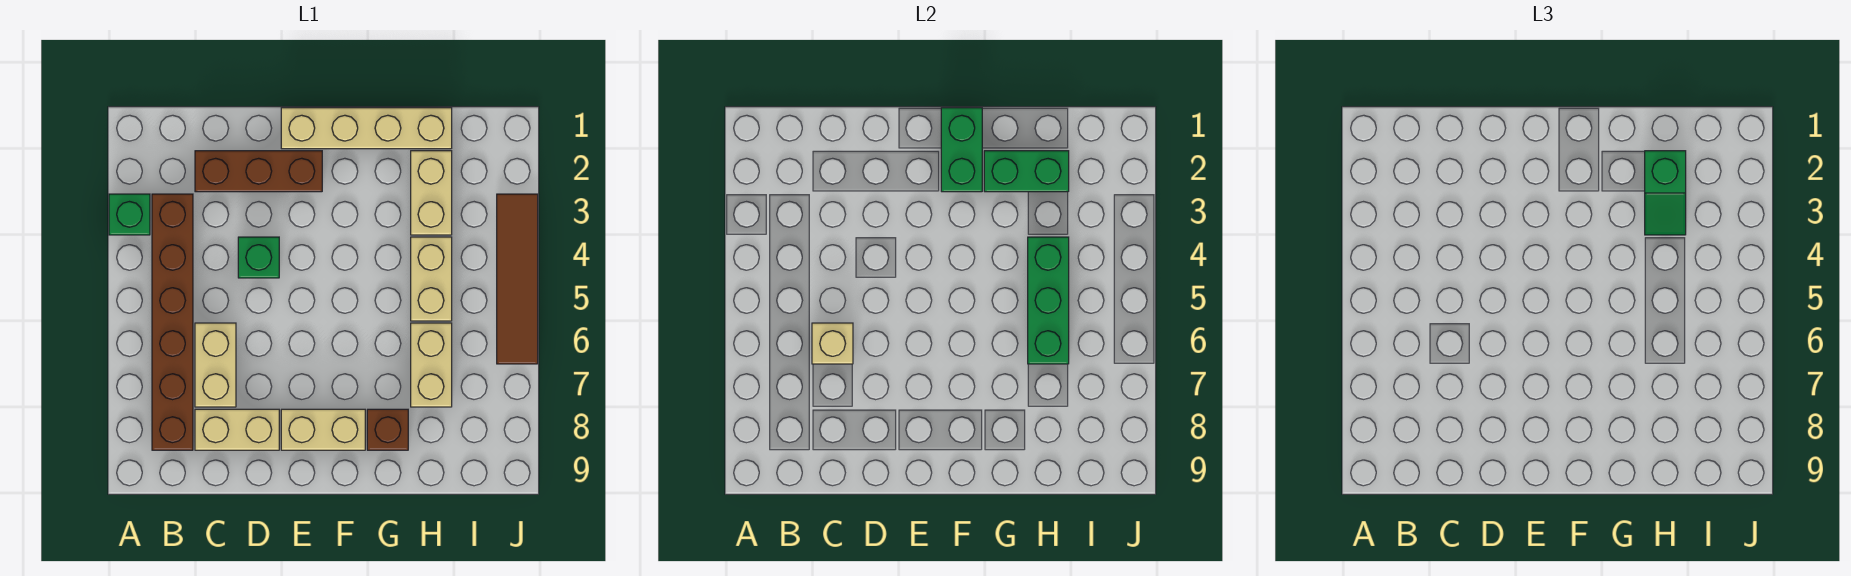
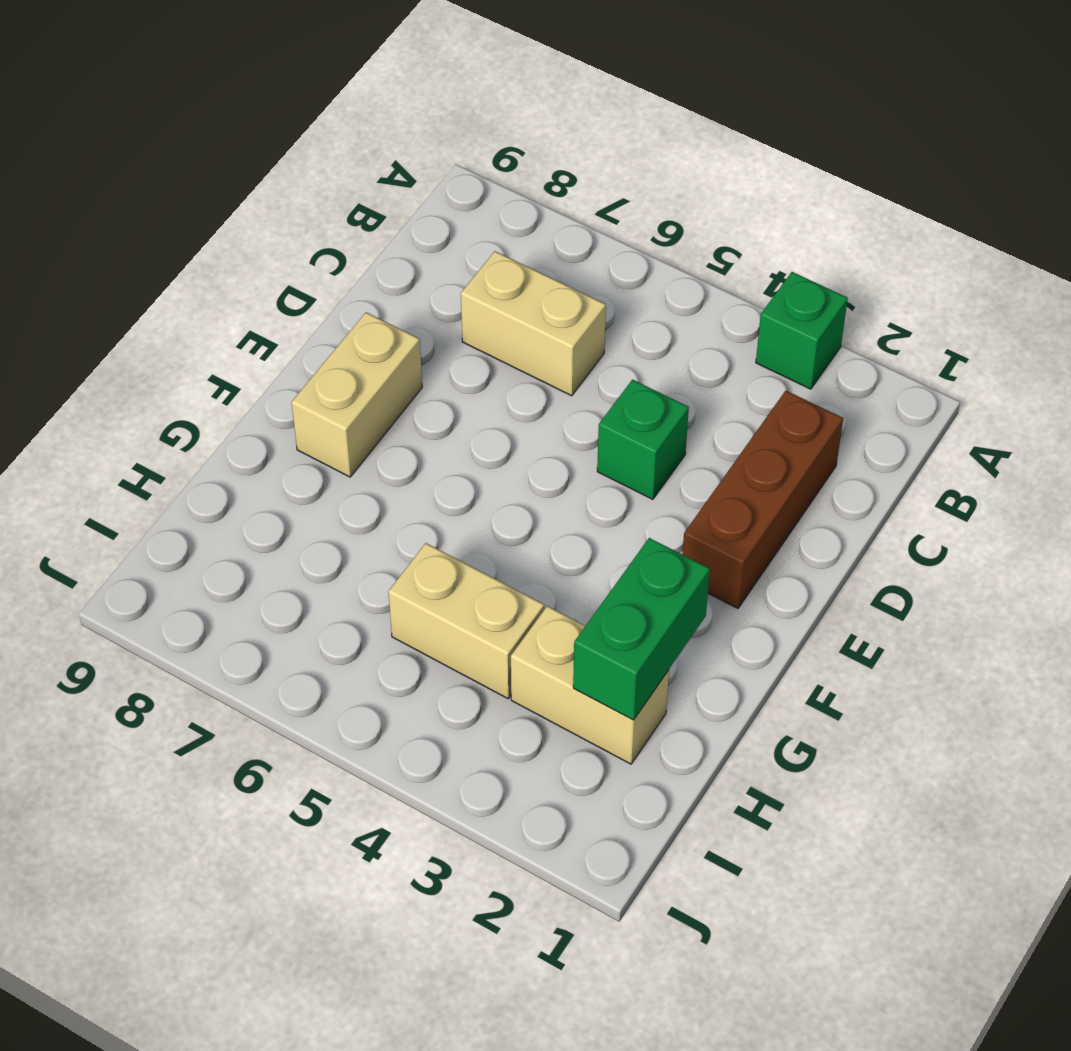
none -> brown 1x6 brick [152,194,193,450]
none -> tan 1x2 brick [195,409,279,450]
none -> tan 1x4 brick [281,108,452,149]

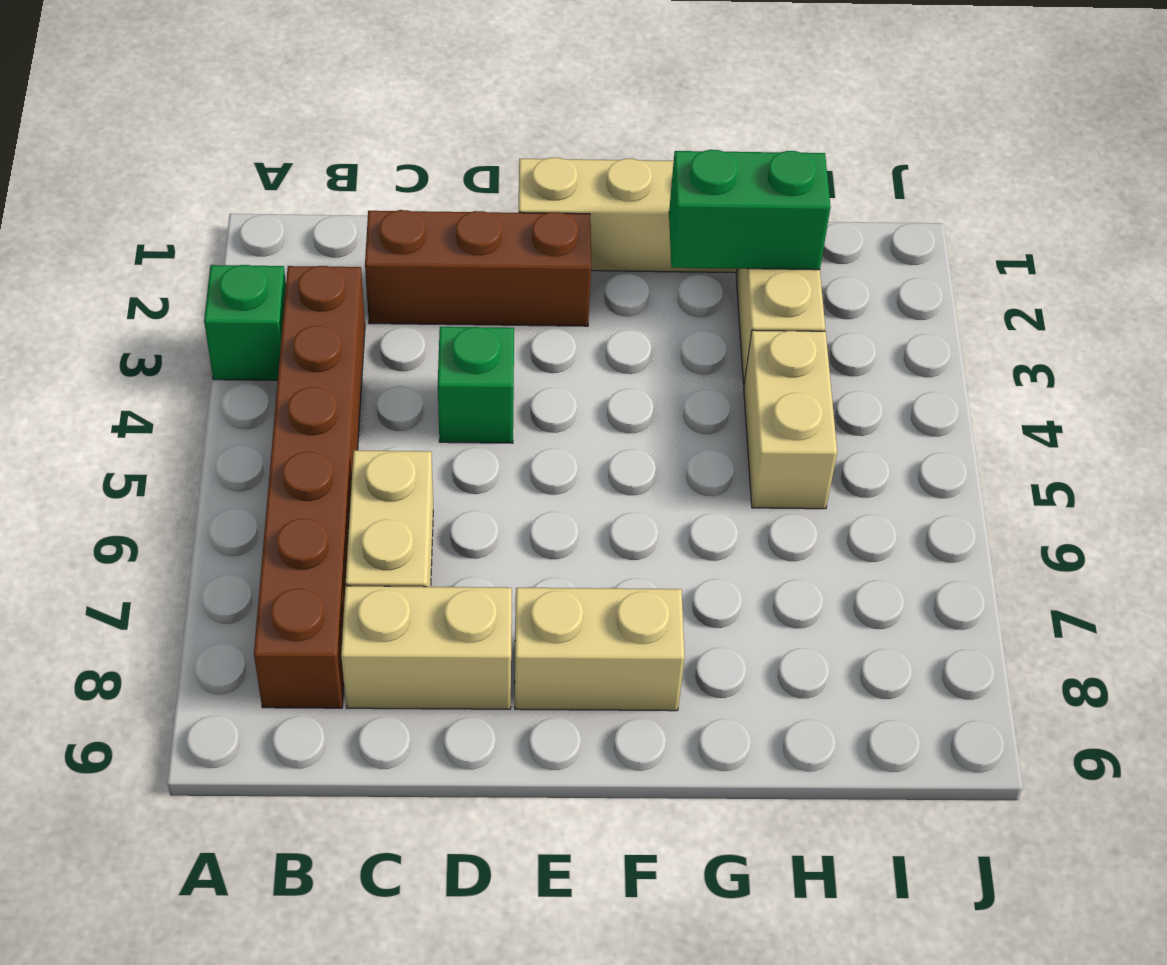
none -> brown 1x1 brick [367,409,408,450]
none -> tan 1x2 brick [411,323,452,407]
none -> brown 1x4 tile [497,194,538,364]

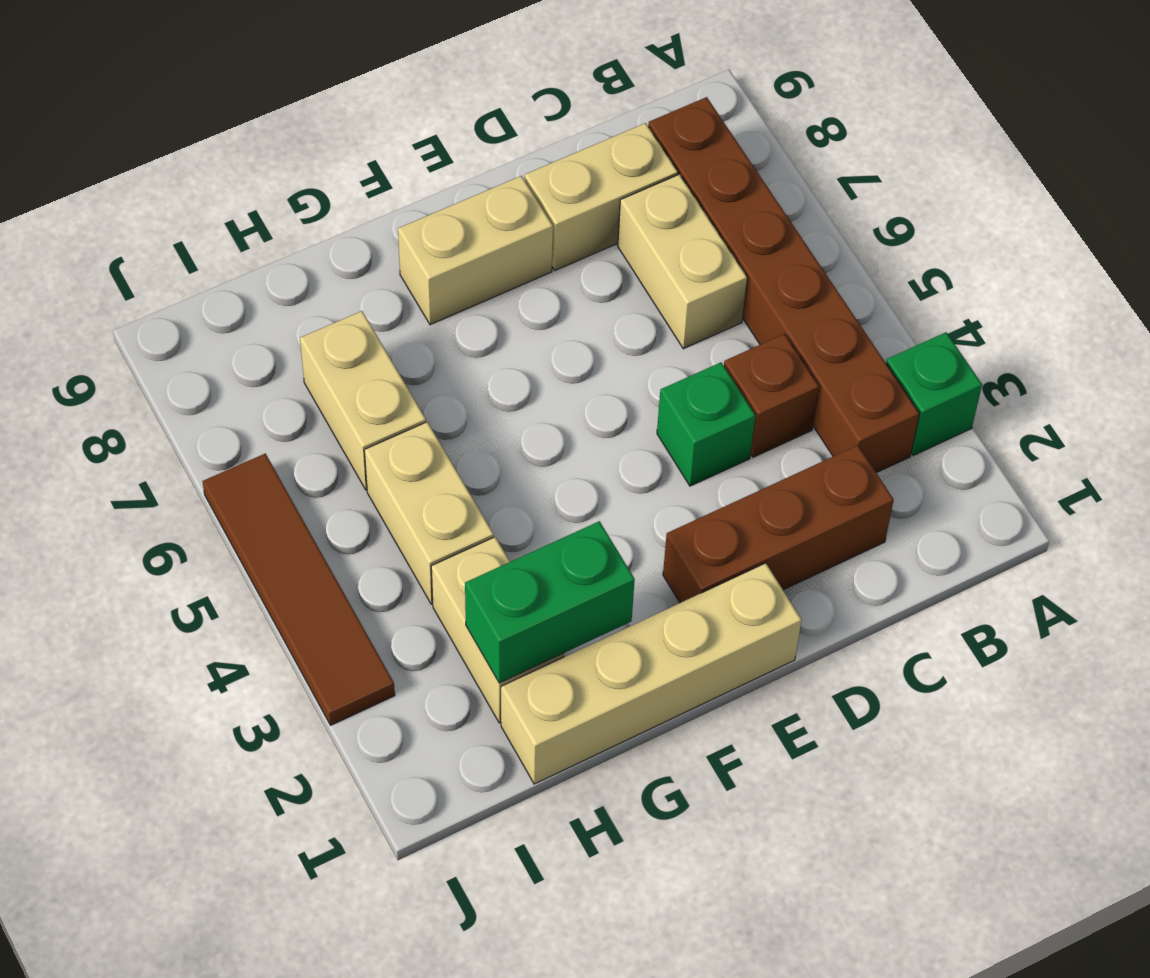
brown 1x1 brick [724,334,819,457] -> brown 1x1 brick moved to [367,409,408,450]
none -> tan 1x1 brick [812,323,853,364]
none -> green 1x2 brick [941,108,982,192]
none -> green 1x3 brick [1028,237,1069,364]

